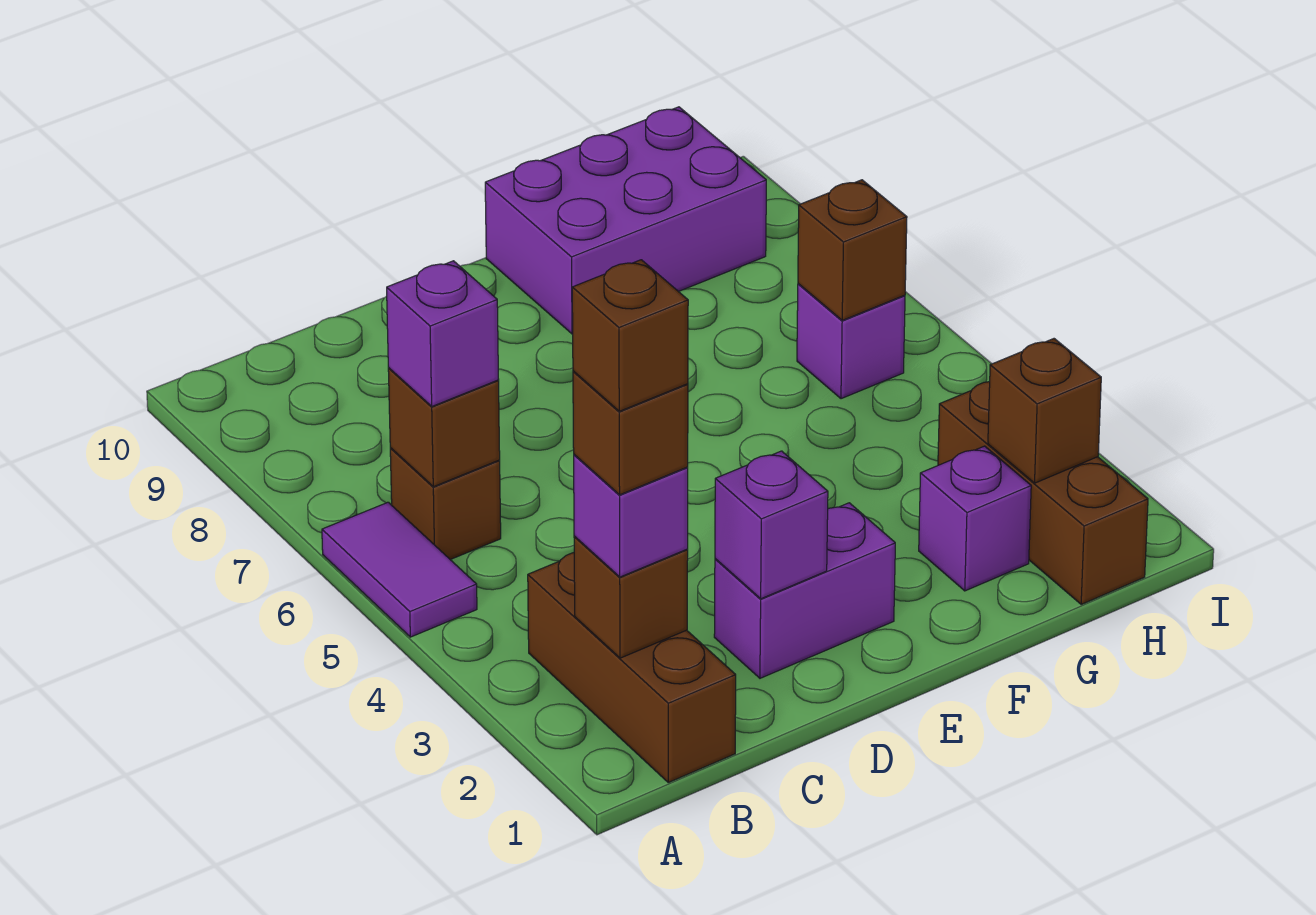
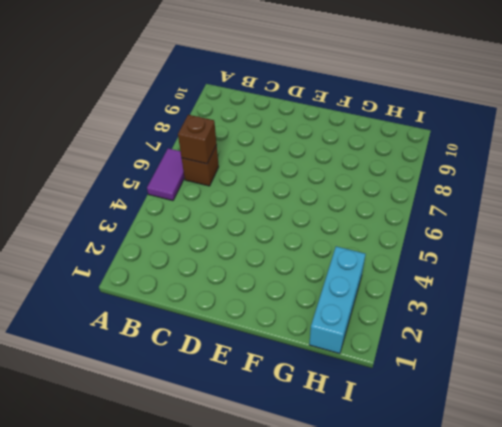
cyan 1x3 brick [309,246,365,354] -> brown 1x3 brick [938,382,1148,604]
none -> brown 1x3 brick [528,553,736,782]
none -> purple 1x2 brick [714,503,895,678]
none -> purple 2x3 brick [485,107,766,334]

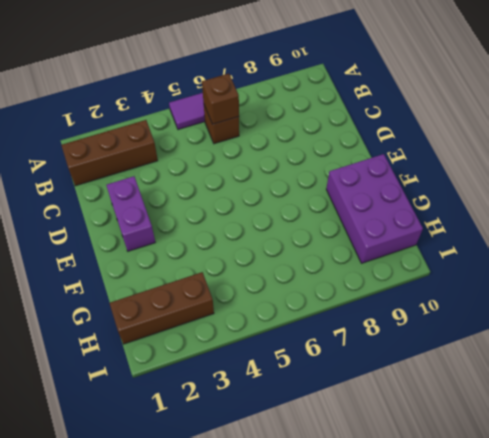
none -> purple 1x1 brick [919,446,1031,591]
none -> purple 1x1 brick [797,284,905,399]
none -> brown 1x1 brick [574,537,688,658]

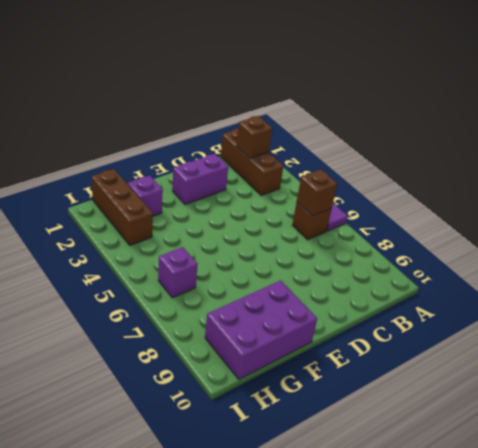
none -> purple 1x1 brick [715,451,828,599]
none -> brown 1x1 brick [988,339,1101,483]
none -> brown 1x1 brick [798,180,907,320]

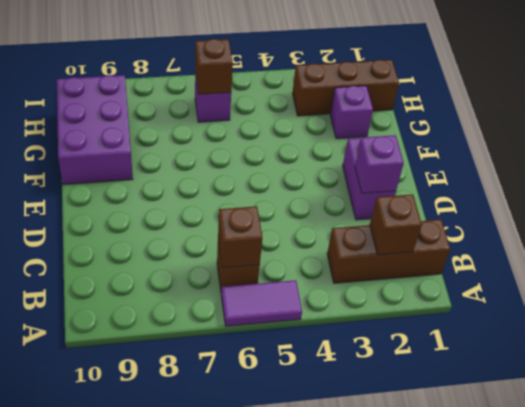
none -> brown 1x1 brick [988,339,1101,483]
none -> purple 1x1 brick [574,455,688,577]
none -> purple 1x1 brick [387,261,499,406]

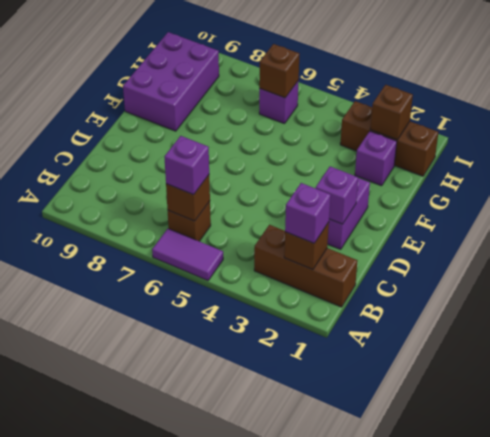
none -> brown 1x1 brick [573,371,688,495]
none -> brown 1x1 brick [572,260,688,411]

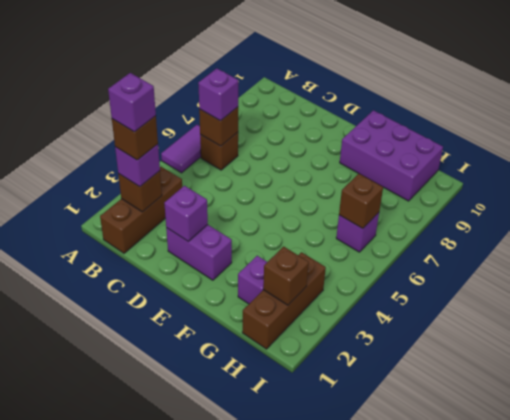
purple 1x1 brick [108,73,156,132] -> brown 1x1 brick [572,260,688,411]

